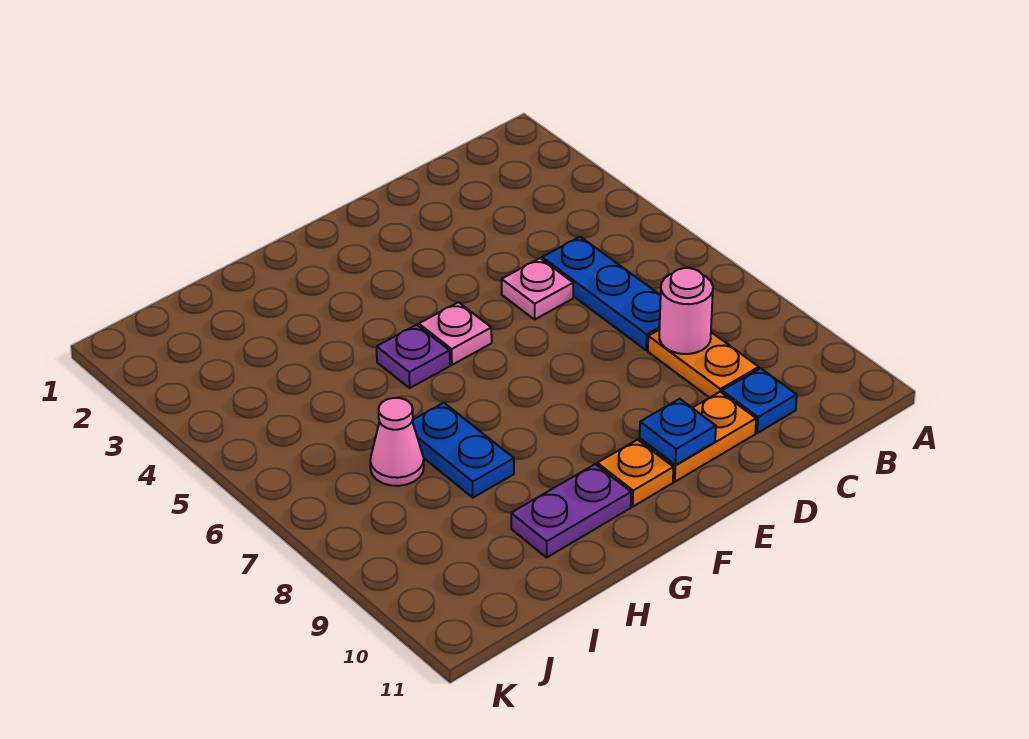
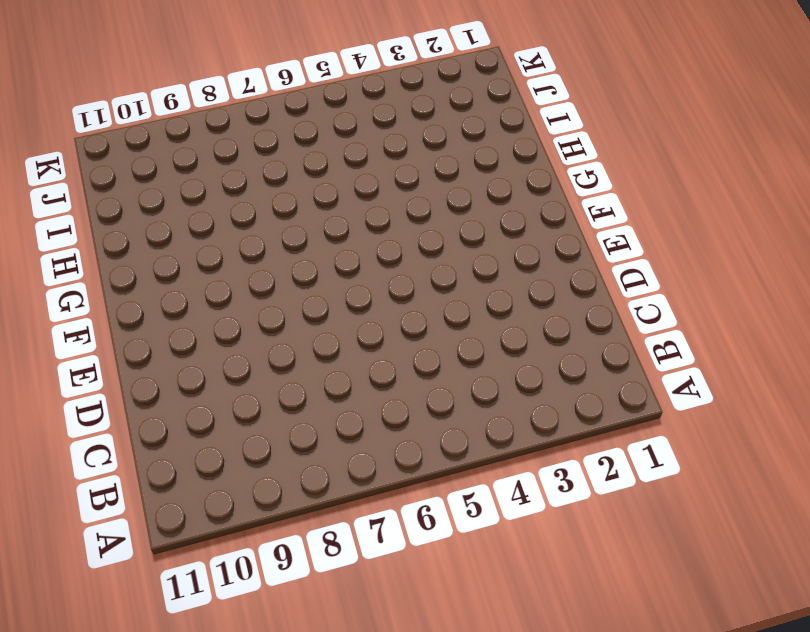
none -> blue 1x3 plate [542,237,661,350]
none -> orange 1x2 plate [648,330,759,398]
none -> blue 1x1 plate [722,368,797,433]

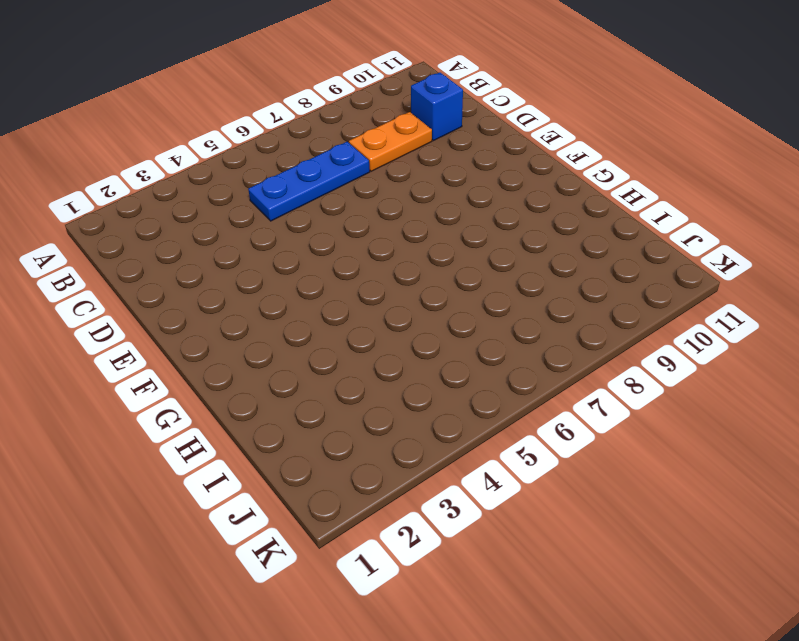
blue 1x1 brick [411,72,463,141] -> blue 1x1 plate [722,368,797,433]
none -> pink 1x1 plate [502,258,573,319]
none -> orange 1x2 plate [640,392,756,482]
none -> pink 1x1 plate [419,302,492,365]

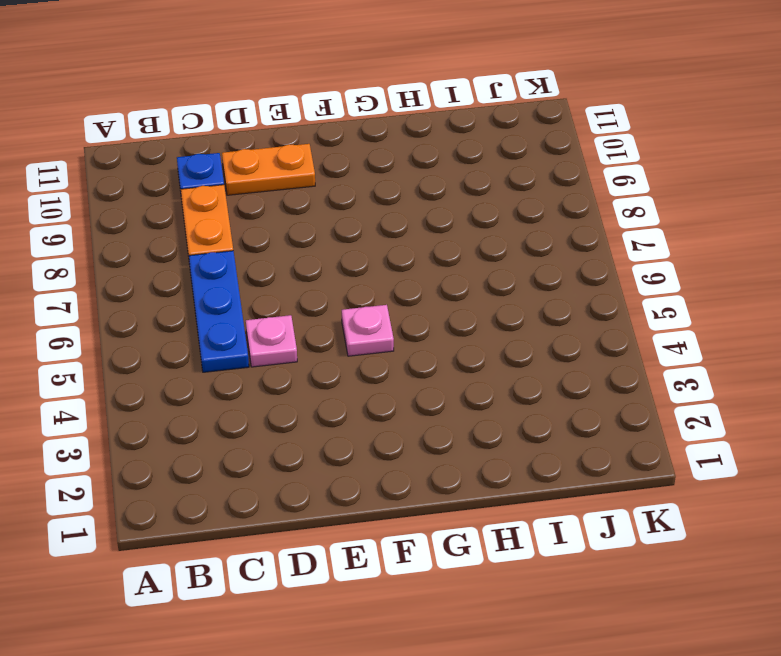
none -> orange 1x1 plate [597,440,673,506]
none -> purple 1x1 plate [377,325,450,388]
none -> purple 1x2 plate [511,464,631,557]

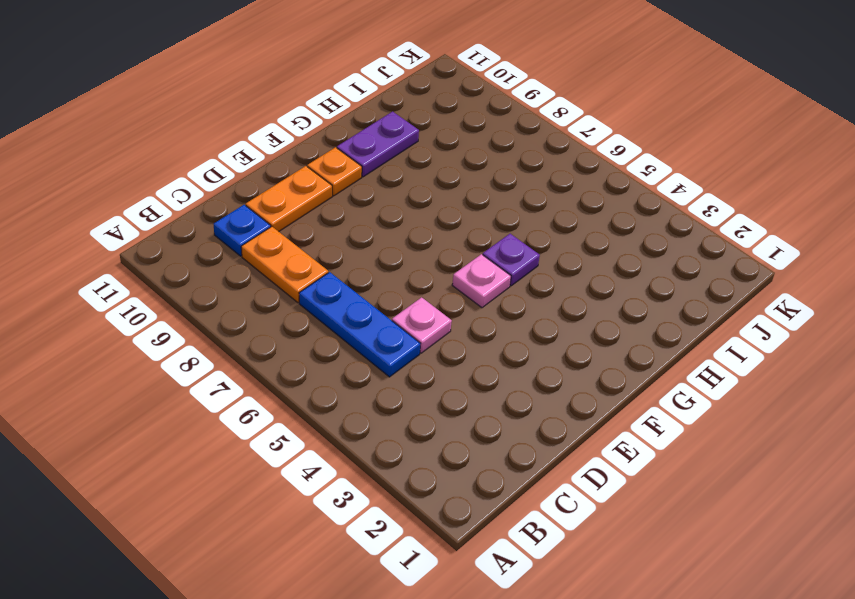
none -> blue 1x2 plate [412,403,514,498]
none -> pink 1x1 cone [370,398,424,486]
none -> pink 1x1 round brick [659,268,713,354]

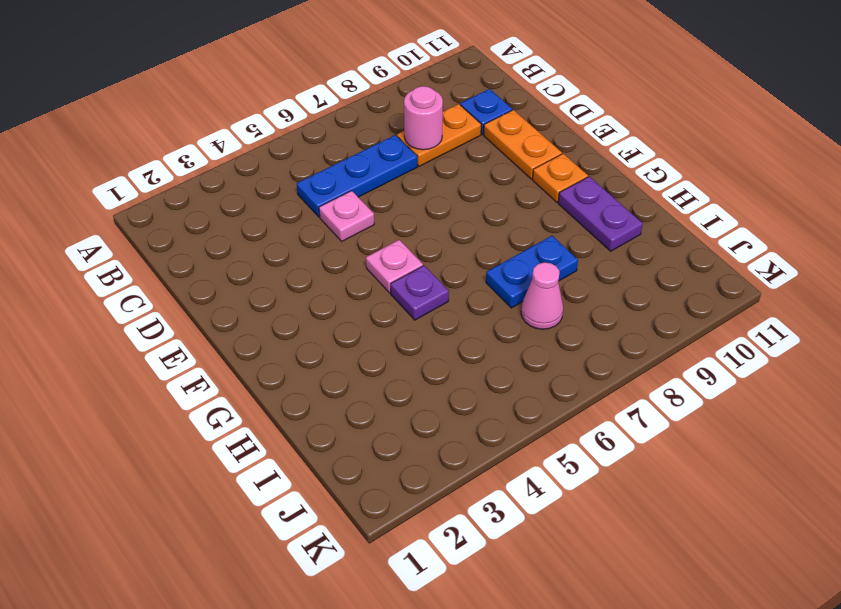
none -> blue 1x1 plate [640,399,716,465]

